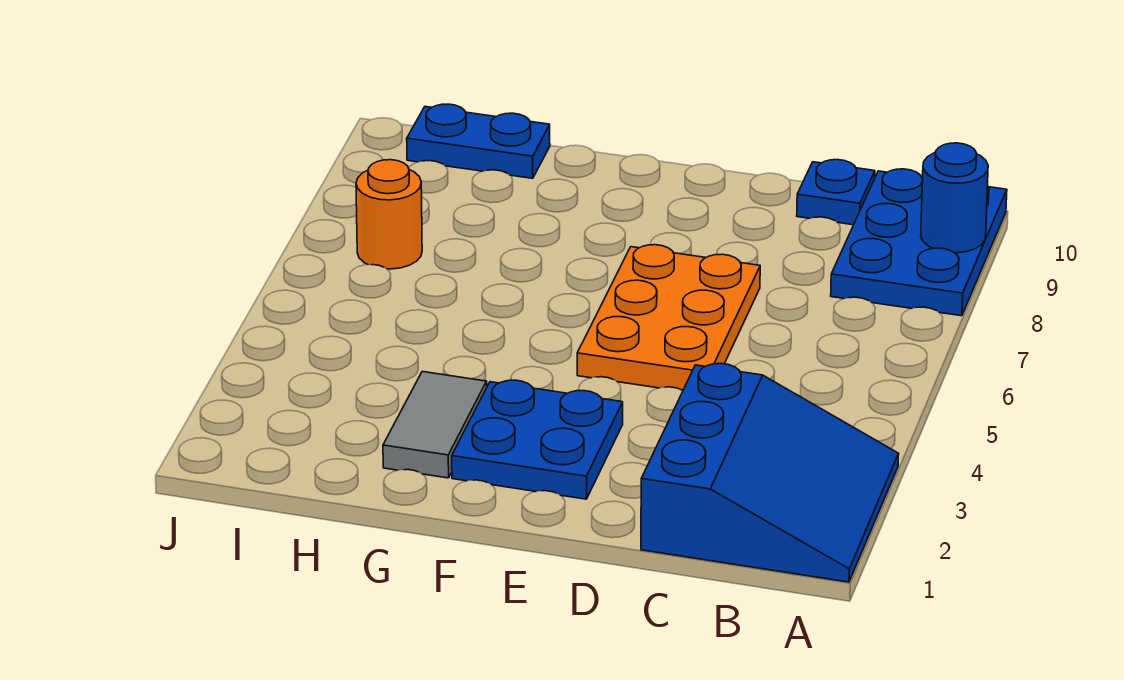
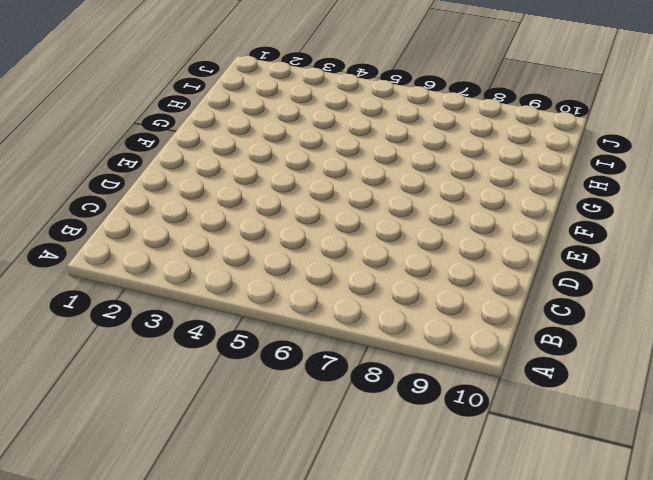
none -> blue 3x3 slope [641,364,899,582]
none -> blue 2x3 plate [831,169,1007,316]

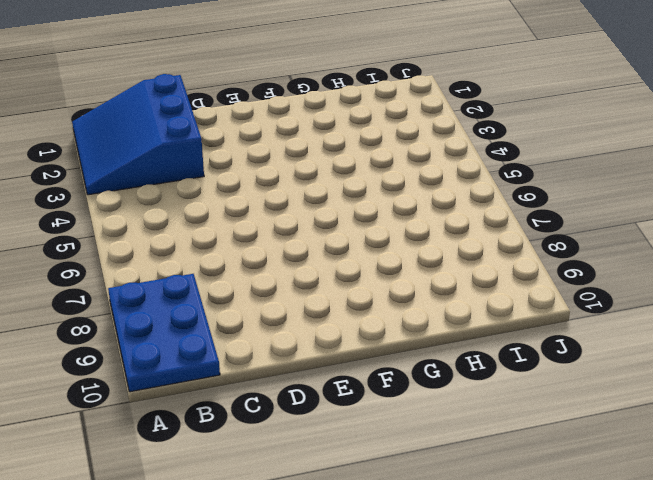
none -> blue 1x1 plate [797,160,875,225]
none -> orange 2x3 plate [577,245,760,390]

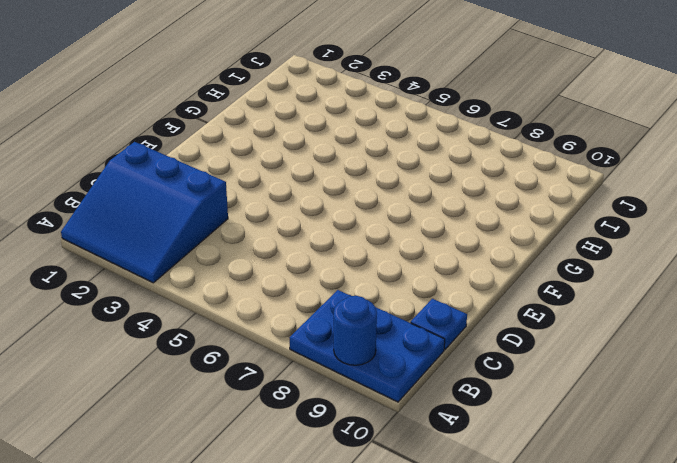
none -> orange 2x3 plate [577,245,760,390]
none -> blue 2x2 plate [452,380,623,499]

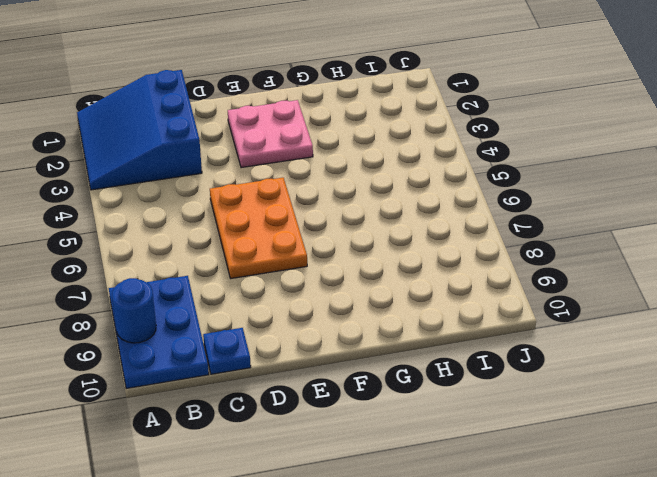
pink 2x2 plate [228,100,313,168] -> blue 2x2 plate [452,380,623,499]
none -> grey 1x2 tile [383,372,487,478]
none -> blue 1x2 plate [407,104,550,178]

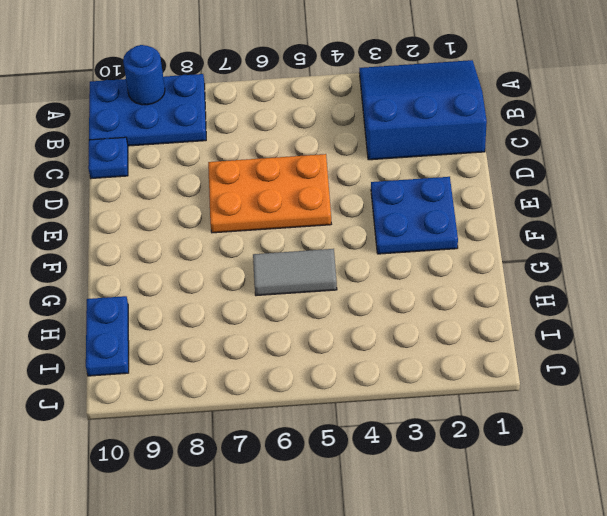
grey 1x2 tile [253,249,337,296] -> grey 1x2 tile moved to [383,372,487,478]
none -> orange 1x1 round brick [356,160,422,269]

